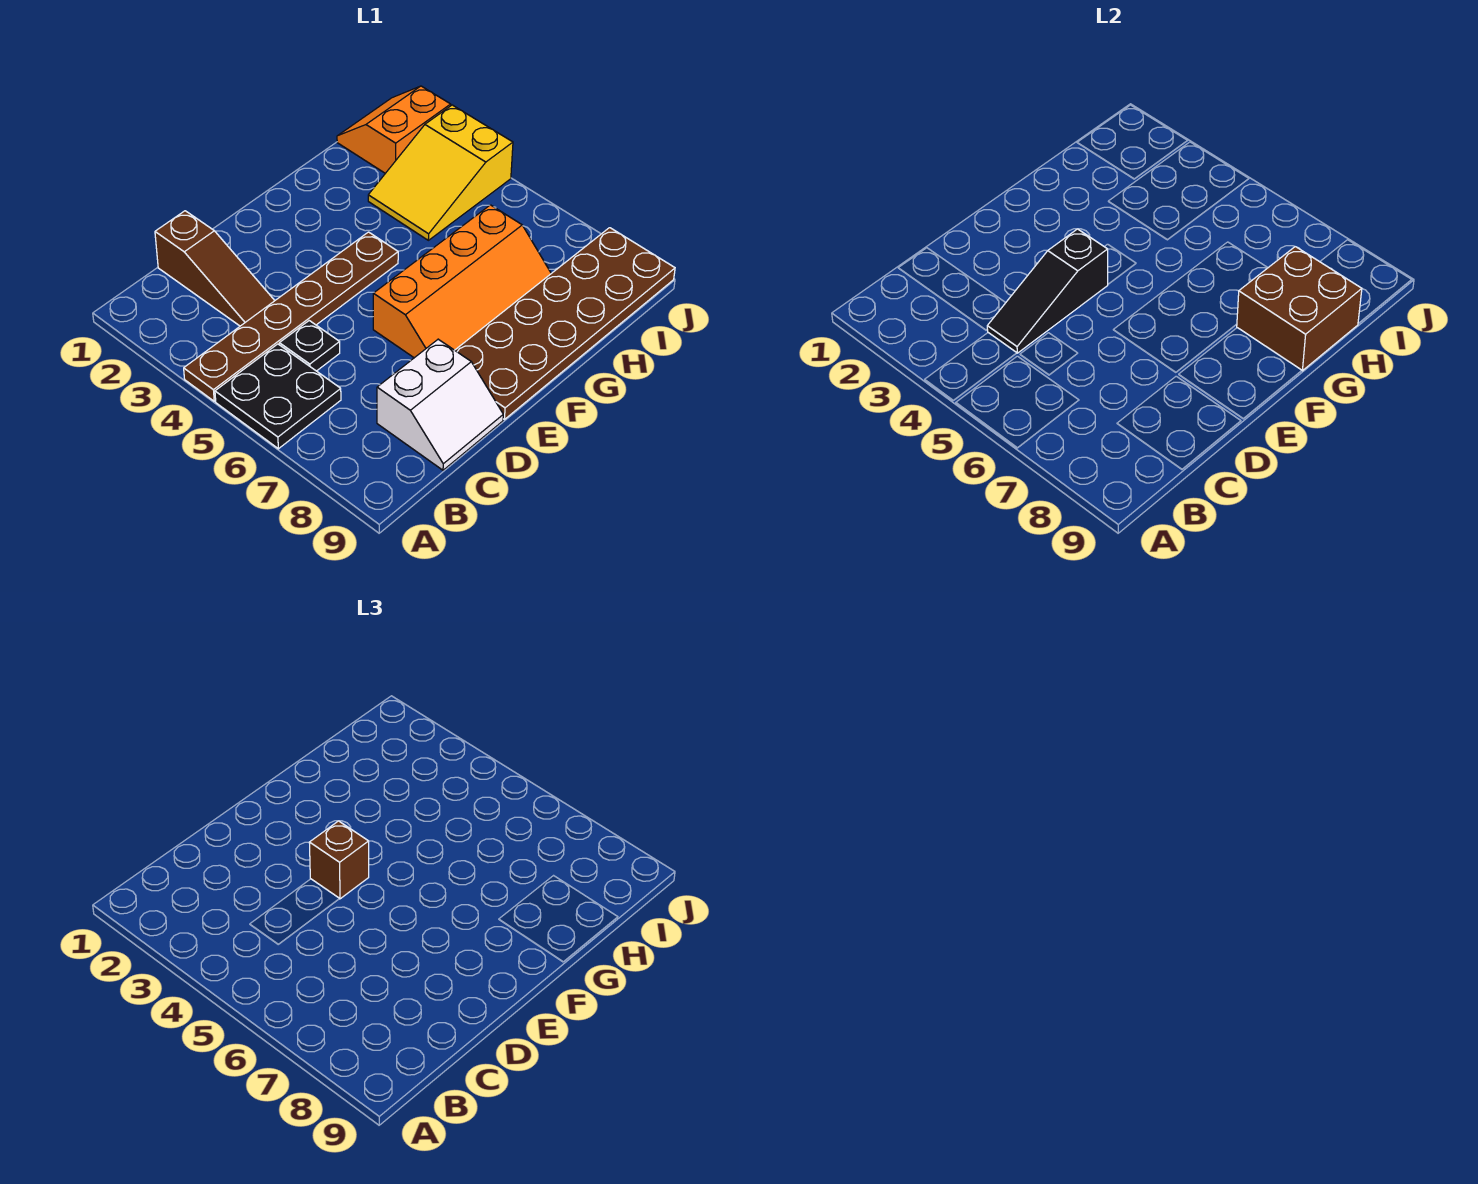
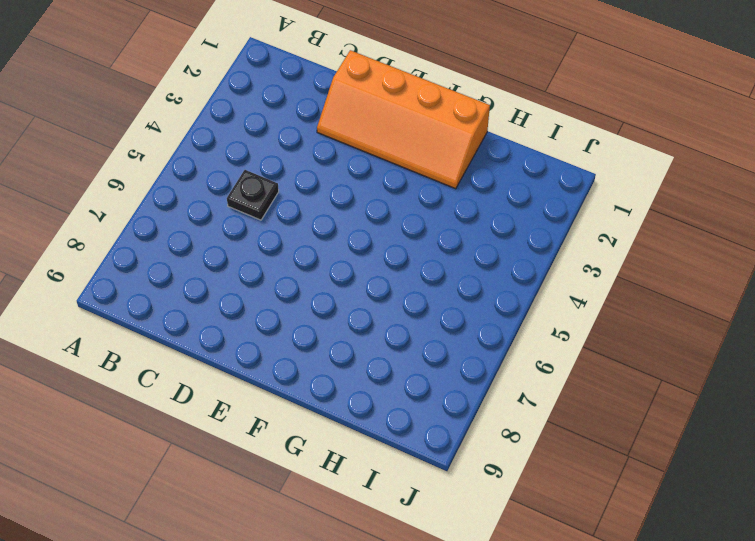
orange 2x4 slope [317,50,490,189] -> orange 2x4 slope moved to [373,205,551,358]
none -> brown 1x6 plate [184,232,398,401]
none -> black 2x2 plate [215,344,341,449]
none -> brown 1x3 slope [155,211,275,326]

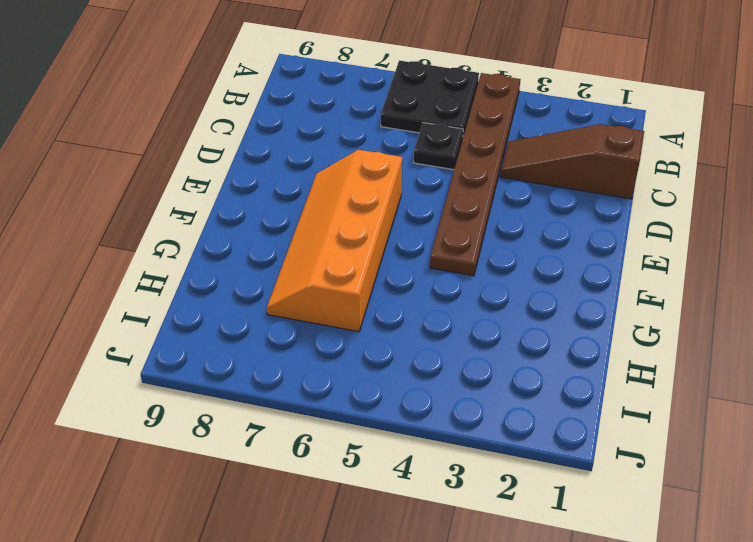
none -> white 2x2 slope [377,339,503,470]
none -> brown 2x6 plate [455,228,675,419]
none -> yellow 2x3 slope [368,105,513,240]

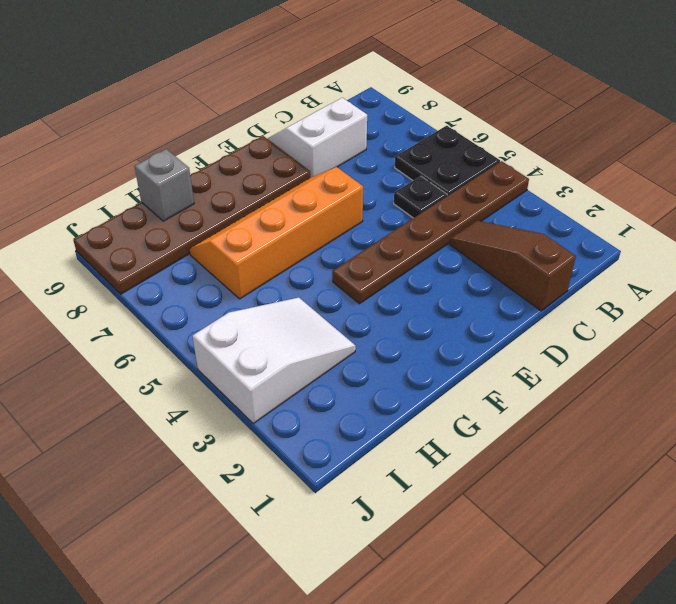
white 2x3 slope [193,297,356,424] -> yellow 2x3 slope [368,105,513,240]
grey 1x1 brick [134,149,194,221] -> brown 2x2 brick [1237,247,1362,371]
none -> orange 2x2 slope [337,86,451,173]
none -> black 1x3 slope [987,229,1108,353]
none -> brown 1x1 brick [309,821,369,899]

